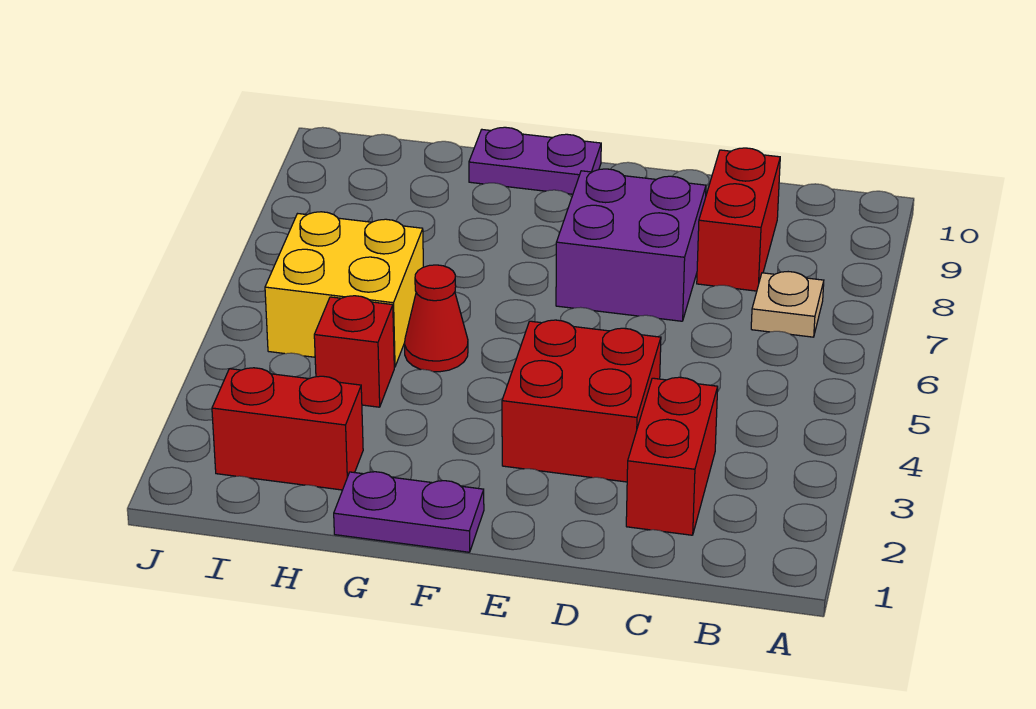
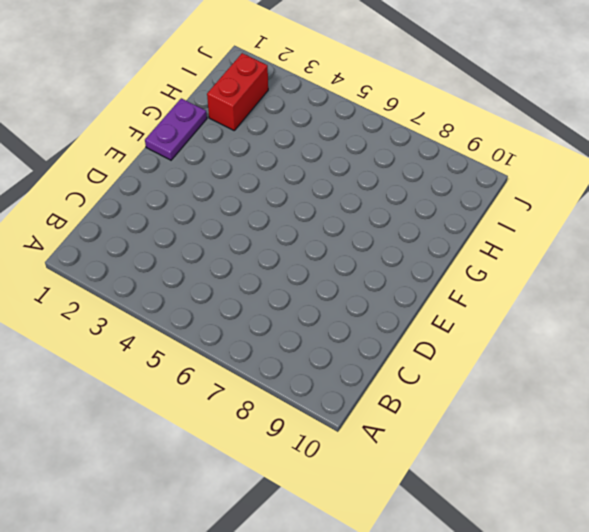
none -> tan 1x1 plate [751,272,824,337]
none -> red 1x2 brick [626,377,718,535]

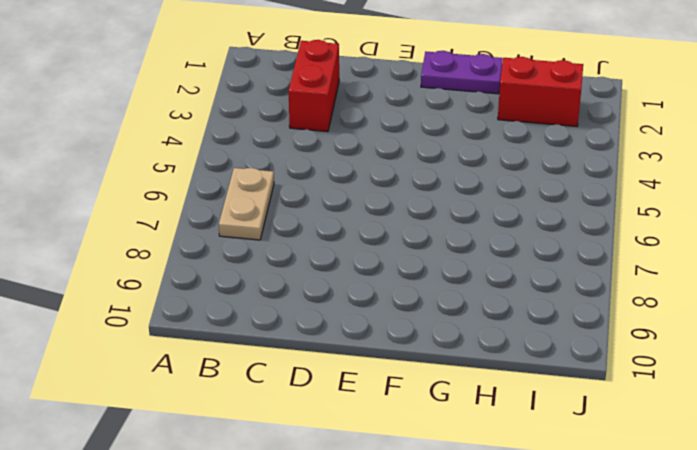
tan 1x2 plate [219,168,274,240] -> tan 1x1 plate [751,272,824,337]
none -> red 1x2 brick [697,148,780,291]
none -> red 2x2 brick [502,320,661,482]

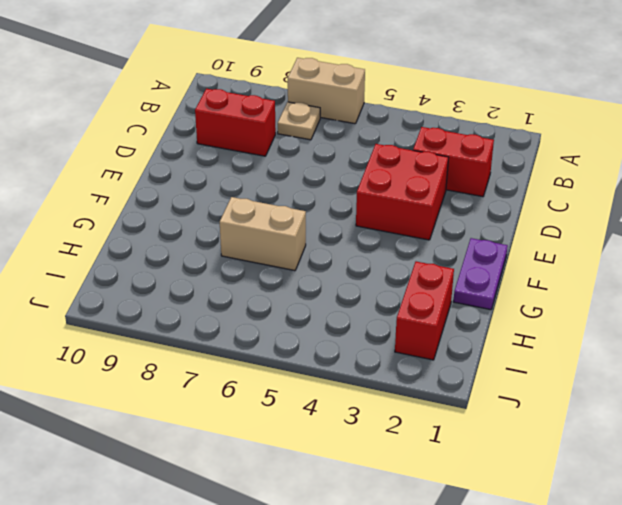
tan 1x2 brick [288,58,365,124] -> none
tan 1x2 brick [220,197,306,271] -> none
none -> purple 2x2 brick [556,169,706,321]
none -> purple 1x2 plate [469,127,601,194]

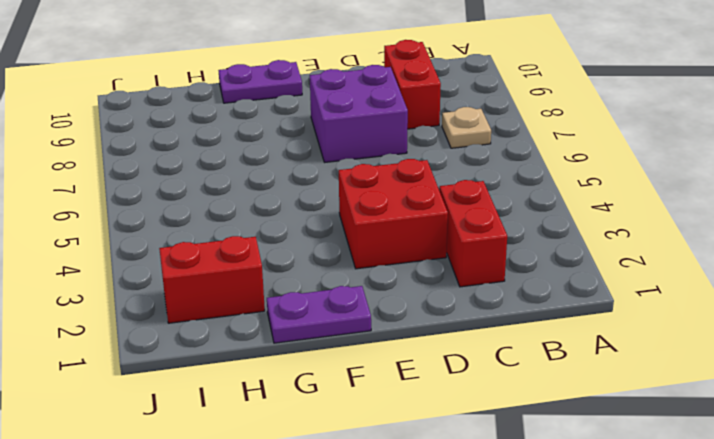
none -> red 1x1 cone [404,265,468,372]
none -> red 1x1 brick [314,296,394,407]

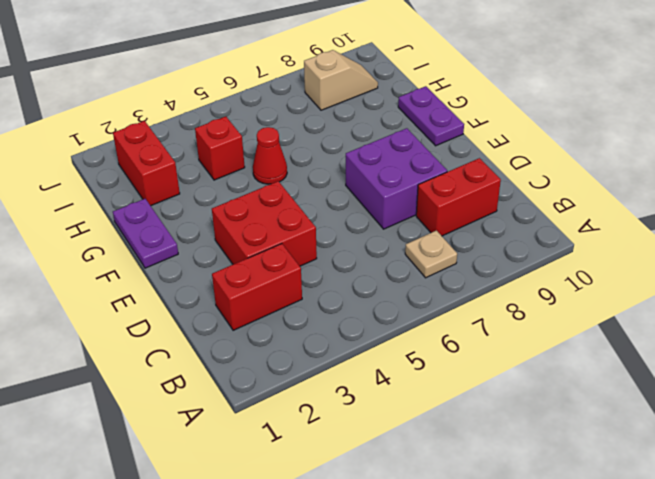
tan 1x2 slope [304,50,378,110] -> none
none -> yellow 2x2 brick [265,212,423,367]

